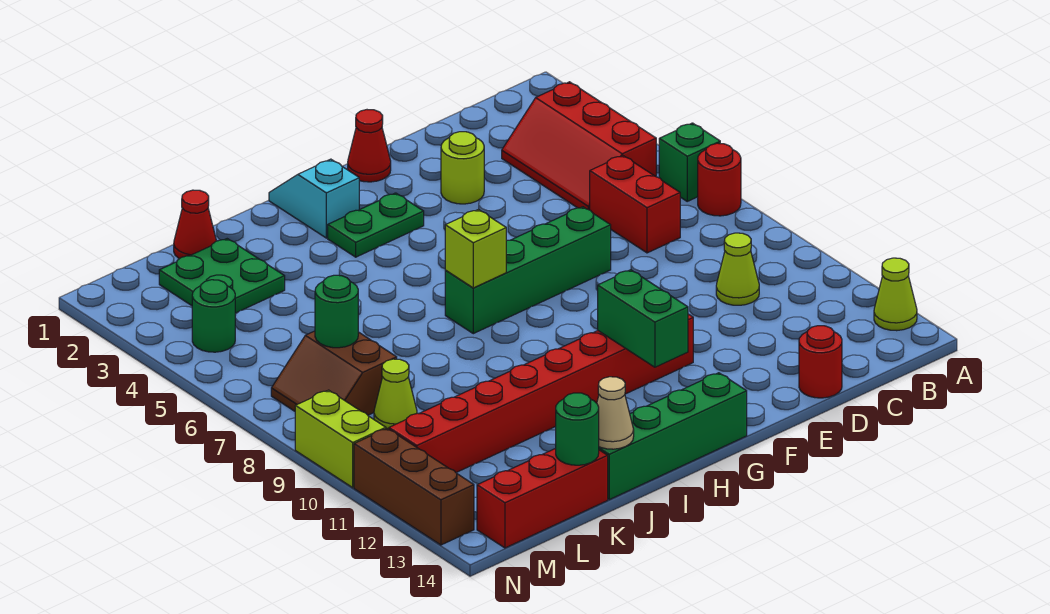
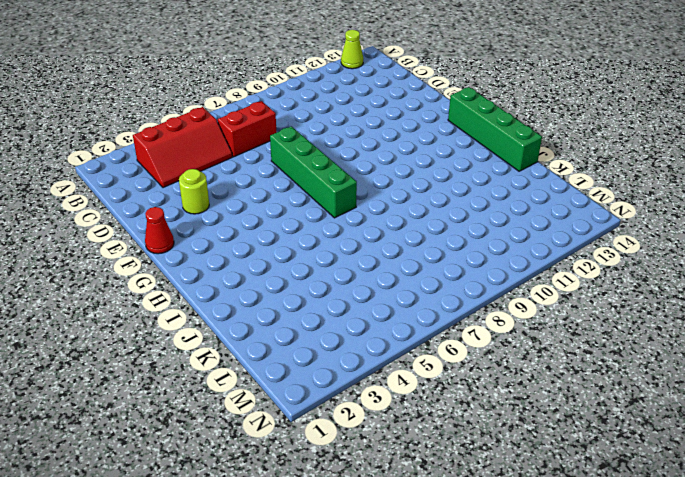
none -> green 1x1 brick [659,123,720,201]
none -> red 1x1 round brick [698,143,741,216]
none -> lime 1x1 cone [716,233,759,305]

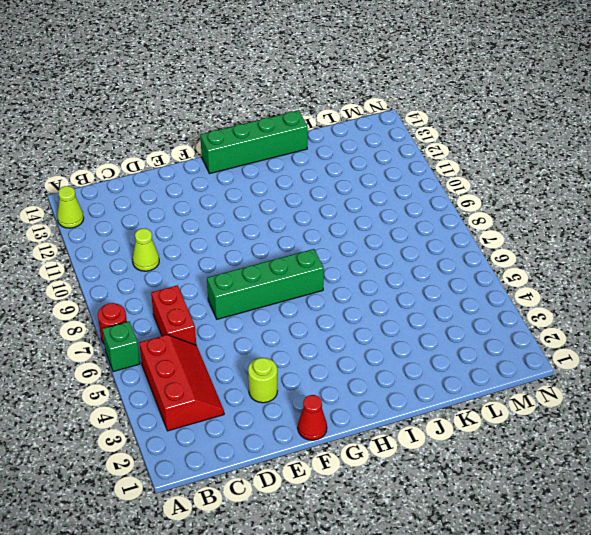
none -> red 1x1 round brick [799,326,842,398]
none -> red 1x8 brick [389,314,693,472]
none -> green 1x2 plate [328,193,424,257]

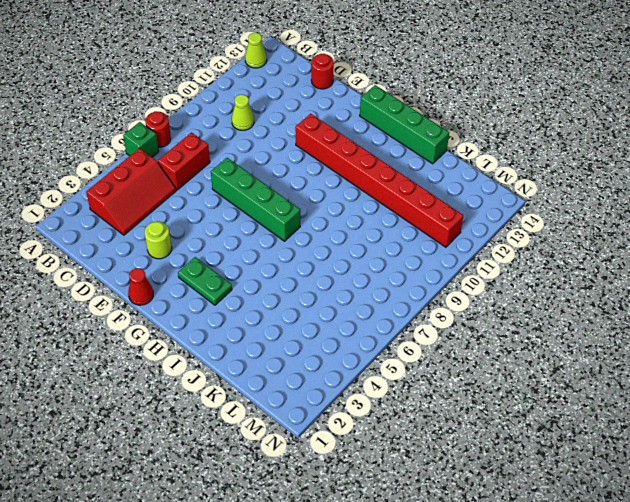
none -> cyan 1x2 slope [269,159,359,238]
none -> red 1x1 cone [174,190,216,259]
none -> green 2x2 plate [159,239,285,313]

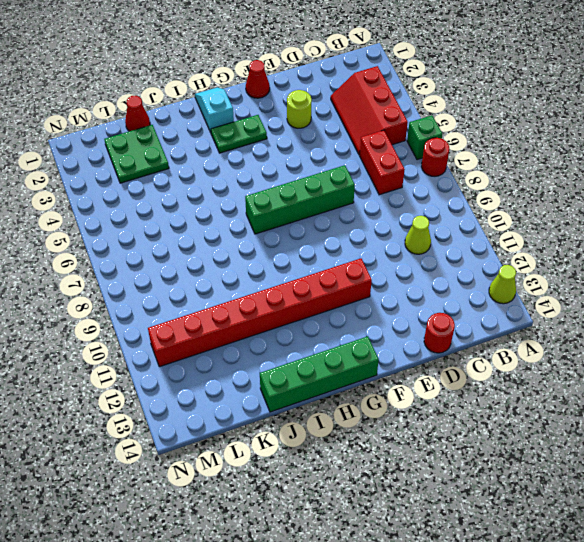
none -> red 1x3 brick [477,448,608,548]
none -> brown 2x2 slope [271,331,397,415]
none -> lime 1x1 cone [374,359,417,429]

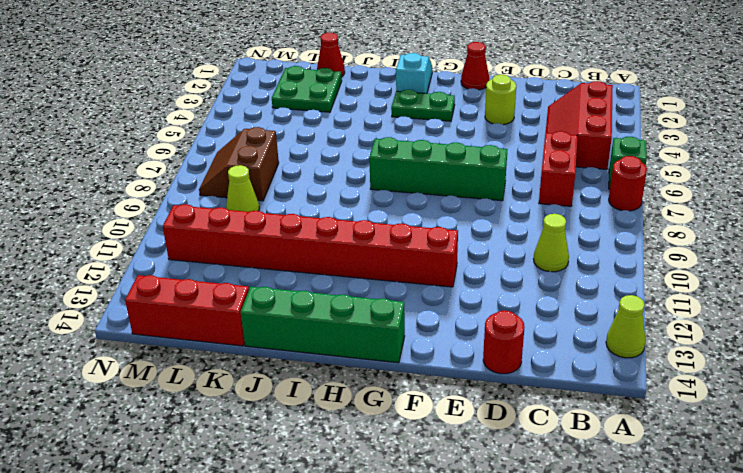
none -> green 1x1 round brick [192,280,235,352]
none -> lime 1x2 brick [295,390,386,488]
none -> brown 1x3 brick [354,428,474,545]

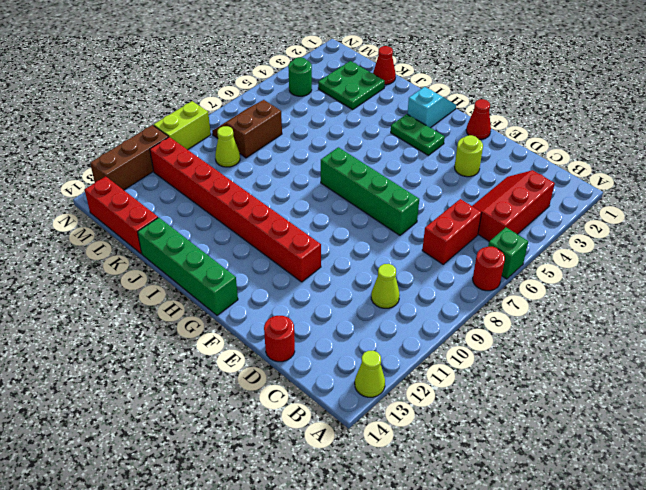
none -> green 1x2 brick [598,270,688,367]
none -> lime 1x1 brick [445,209,506,288]
none -> tan 1x1 cone [597,377,634,449]

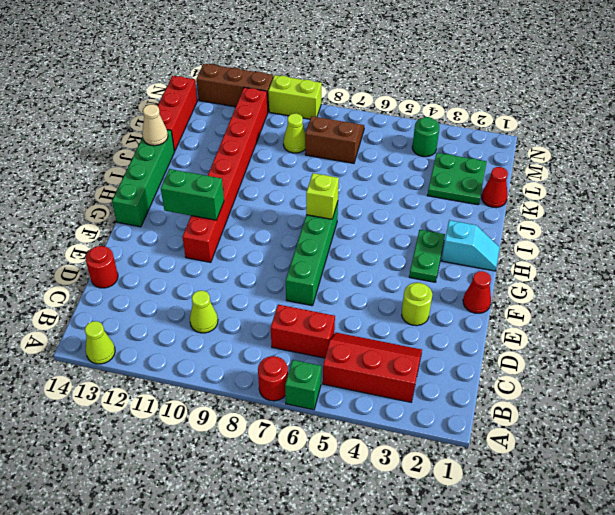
none -> green 1x1 round brick [556,393,599,465]
none -> green 1x1 round brick [315,275,358,348]

